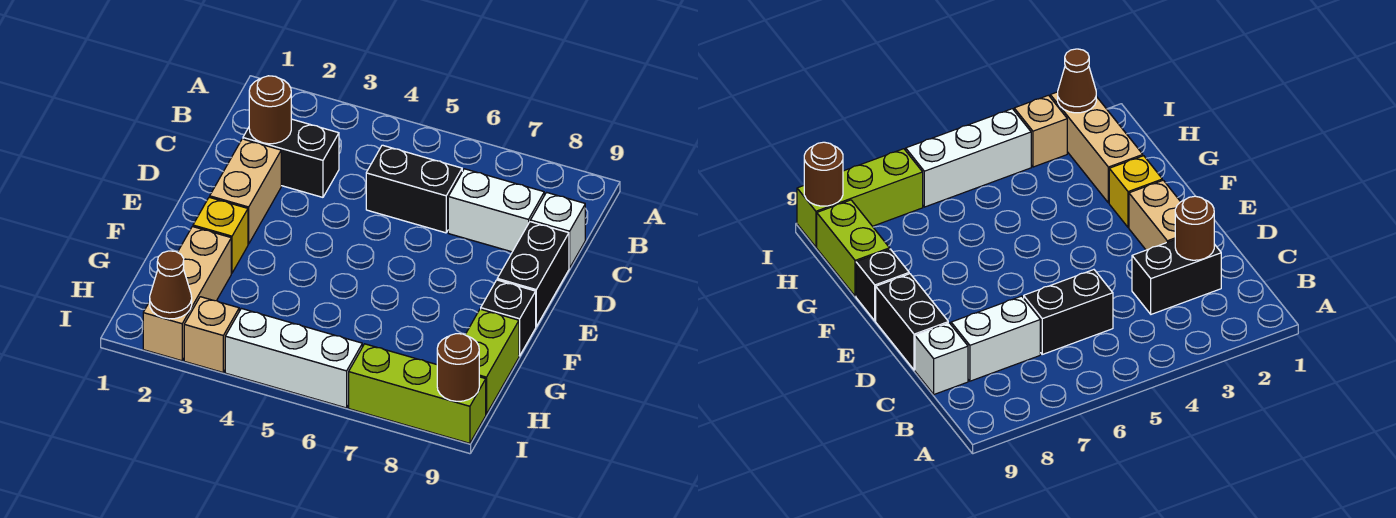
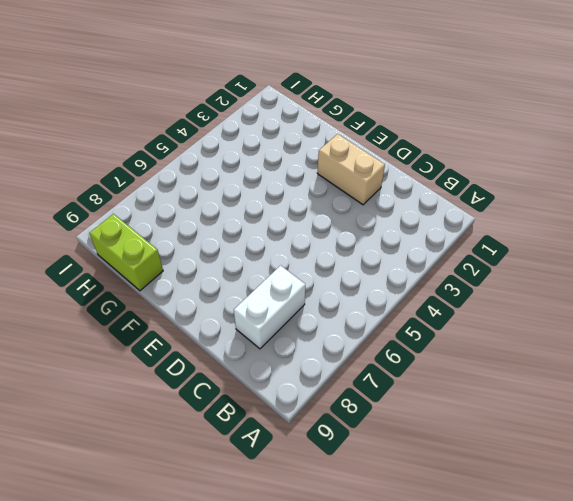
none -> black 1x2 brick [243,119,339,197]
none -> black 1x2 brick [366,145,462,233]
none -> white 1x1 brick [531,192,585,268]

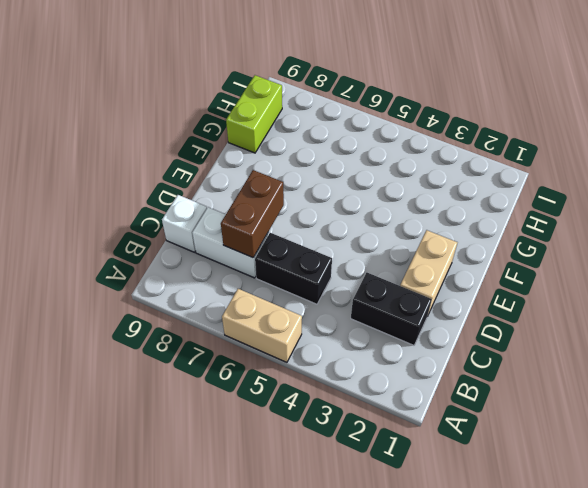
tan 1x2 brick [222,289,302,362] -> none
brown 1x2 brick [221,170,284,258] -> none
none -> black 1x2 brick [497,222,569,326]
none -> yellow 1x1 brick [193,197,248,273]
none -> black 1x1 brick [481,280,536,356]

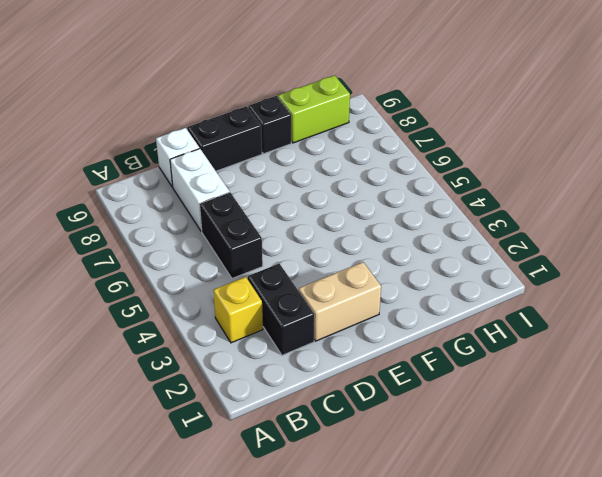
yellow 1x1 brick [213,277,263,343] -> yellow 1x1 brick moved to [193,197,248,273]
none -> tan 1x3 brick [143,227,231,361]
none -> tan 1x1 brick [184,297,239,372]
none -> white 1x3 brick [225,308,362,408]

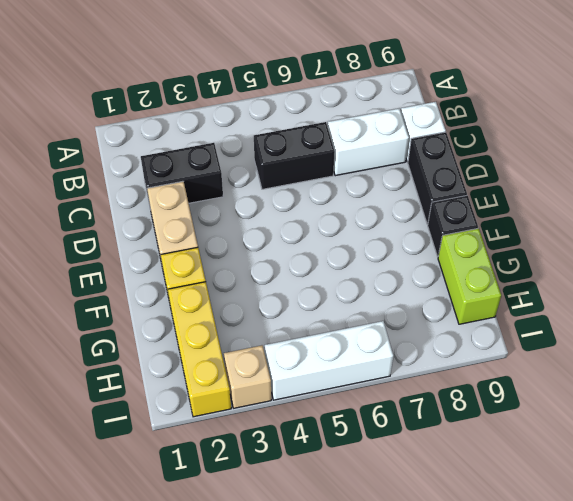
yellow 1x3 brick [168,282,231,417] -> tan 1x3 brick [143,227,231,361]
none -> lime 1x3 brick [349,344,486,443]
none -> brown 1x1 round brick [249,76,291,144]
none -> brown 1x1 cone [150,251,192,319]

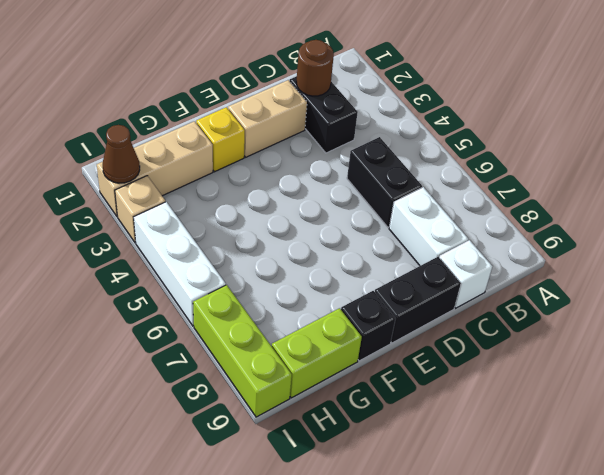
none -> brown 1x1 round brick [437,334,479,401]

